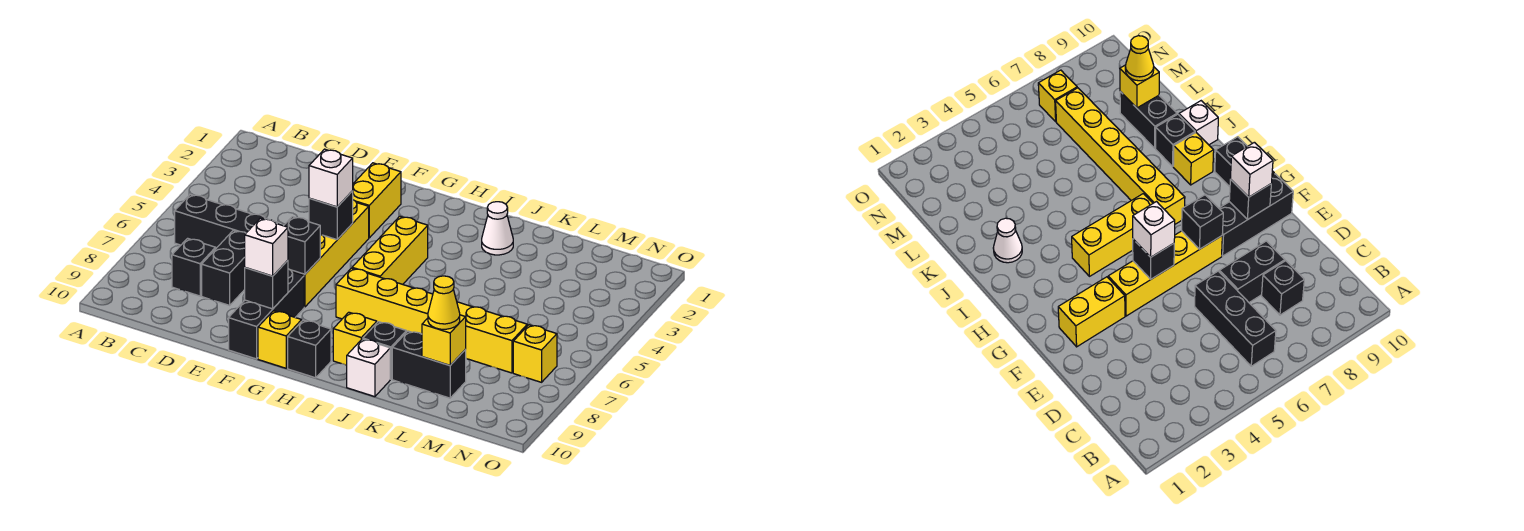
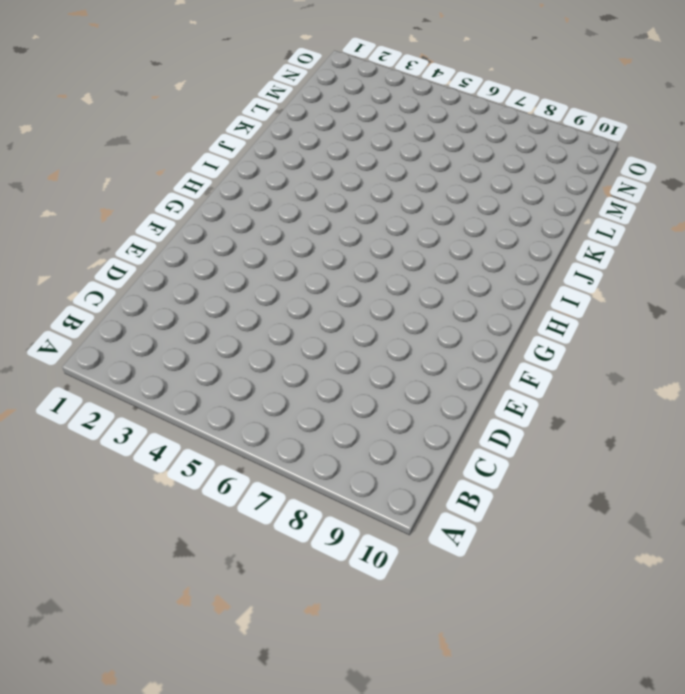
none -> black 1x3 brick [175,194,277,248]
none -> black 1x1 brick [172,238,216,296]
none -> black 1x2 brick [202,231,246,305]

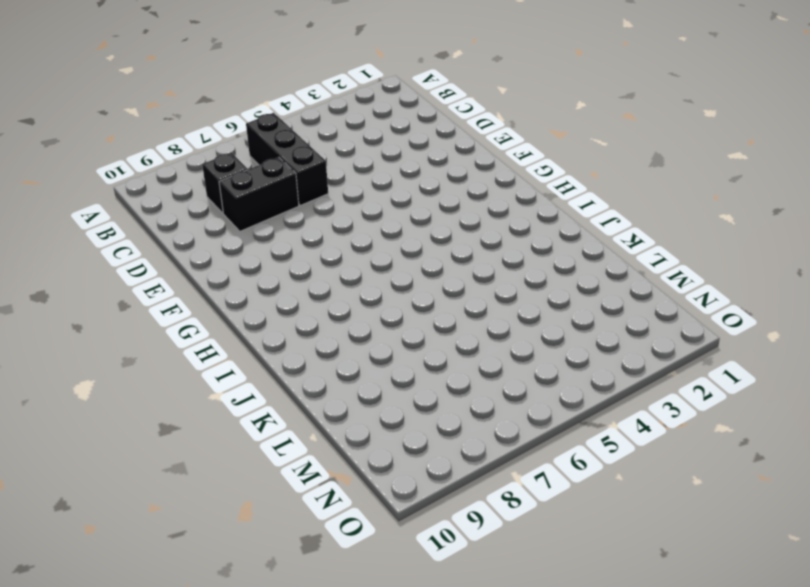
none -> yellow 1x2 brick [353,163,401,238]
none -> yellow 1x4 brick [291,200,369,307]
none -> black 1x3 brick [229,269,304,359]

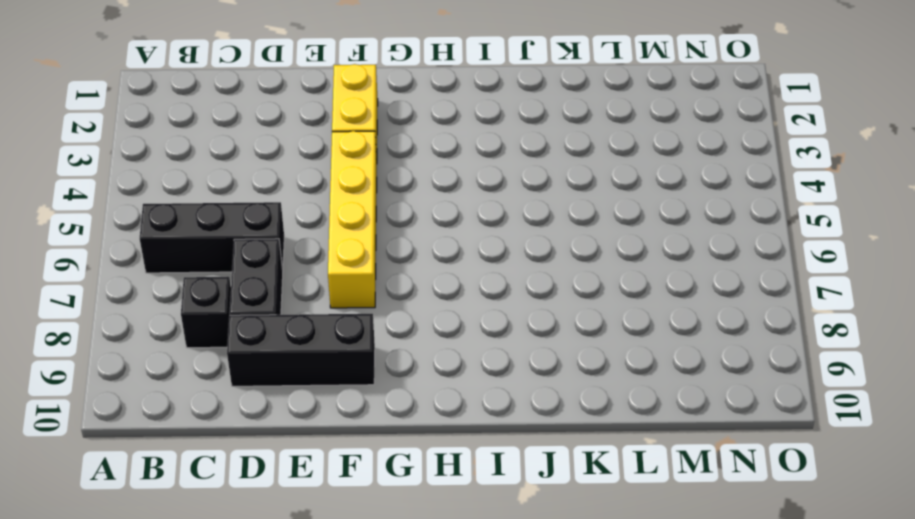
black 1x3 brick [227,314,375,386] -> black 1x3 brick turned to [229,269,304,359]
none -> yellow 1x1 brick [258,311,302,368]
none -> yellow 1x3 brick [352,216,428,284]
none -> yellow 1x6 brick [336,268,527,373]

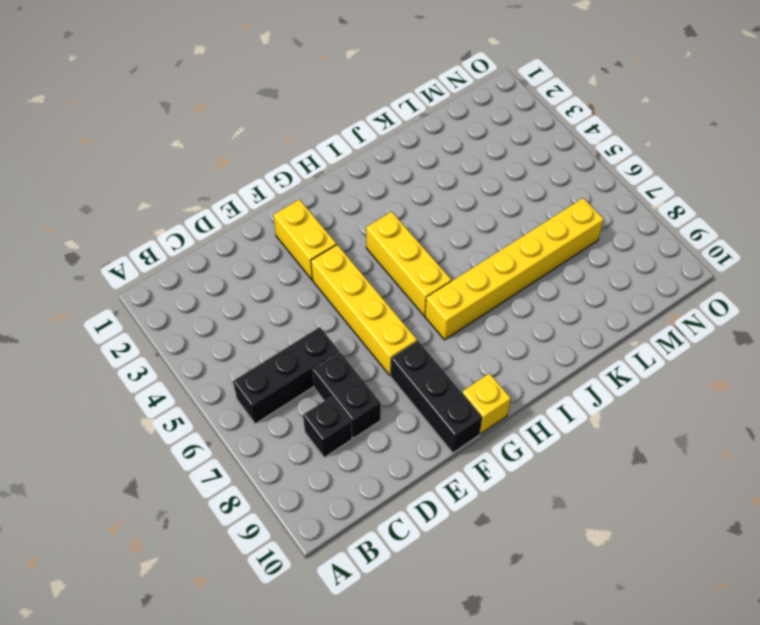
none -> black 1x1 brick [288,320,331,378]
none -> yellow 1x1 brick [333,312,377,365]
none -> white 1x1 cone [482,202,513,255]

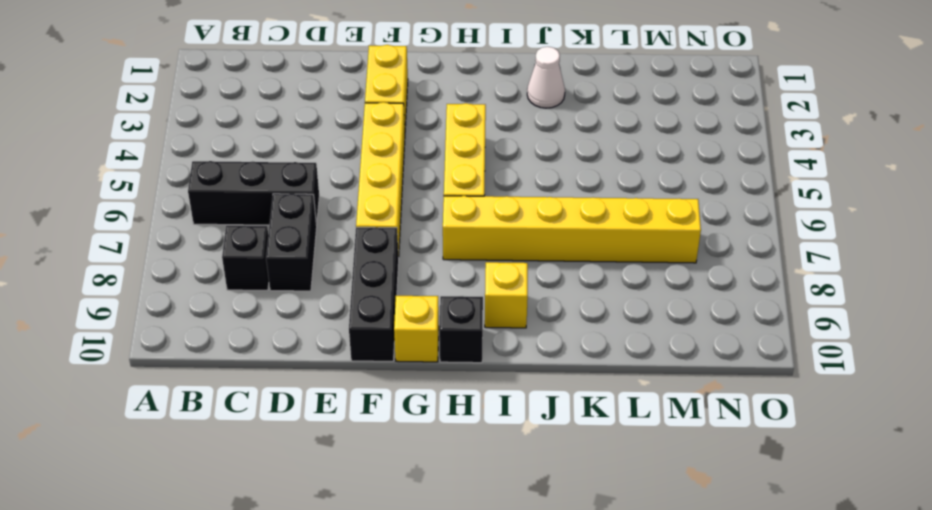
none -> black 1x1 brick [363,322,406,379]
none -> white 1x1 brick [347,339,390,397]
none -> black 1x2 brick [392,331,466,398]

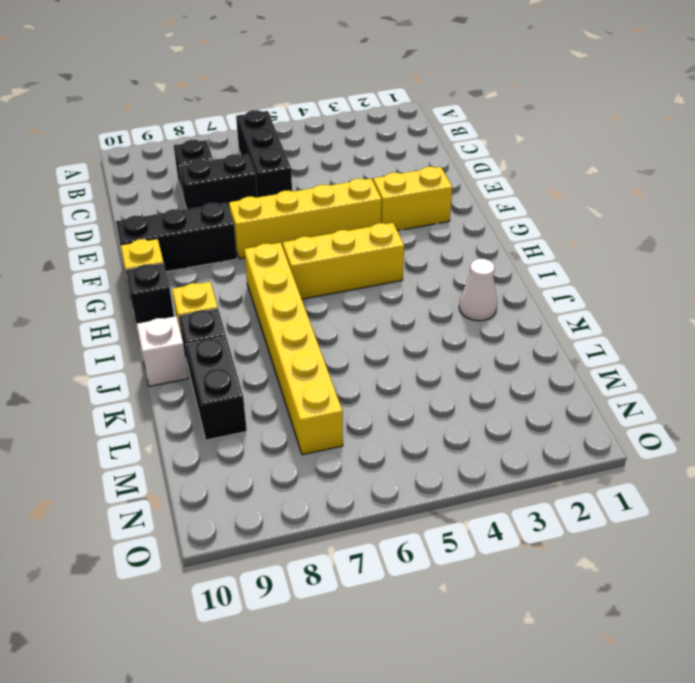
none -> yellow 1x1 brick [513,325,557,382]
none -> black 1x1 brick [309,191,353,240]
none -> black 1x1 brick [284,217,320,274]

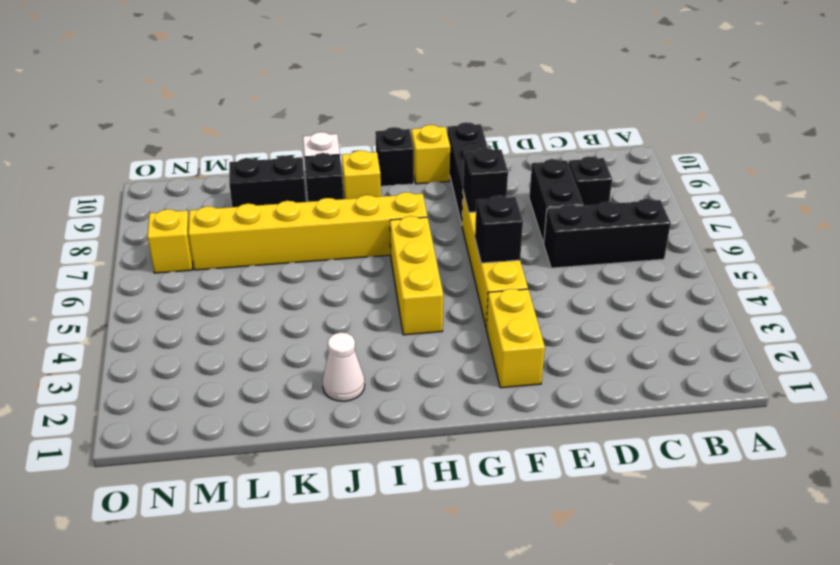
none -> black 1x1 brick [245,260,288,309]
none -> yellow 1x1 brick [422,315,466,365]
none -> white 1x1 brick [309,149,353,207]

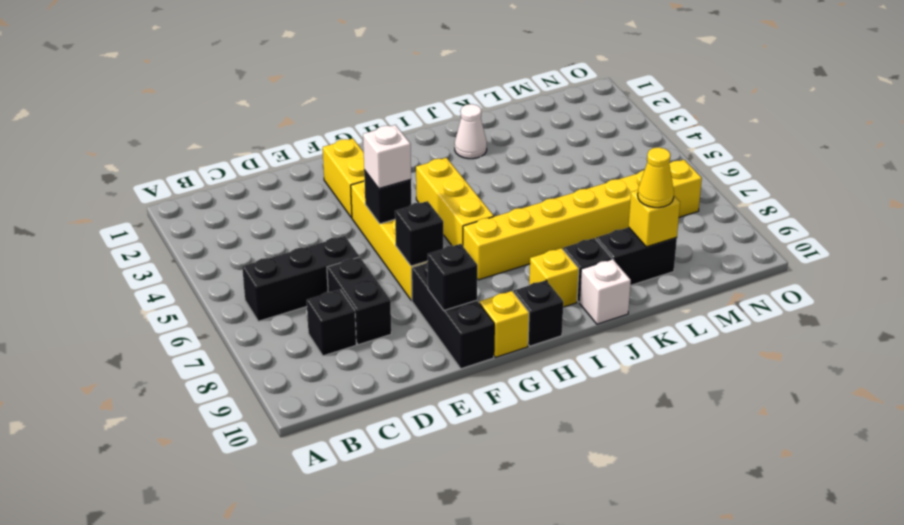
none -> white 1x1 brick [245,218,288,276]

